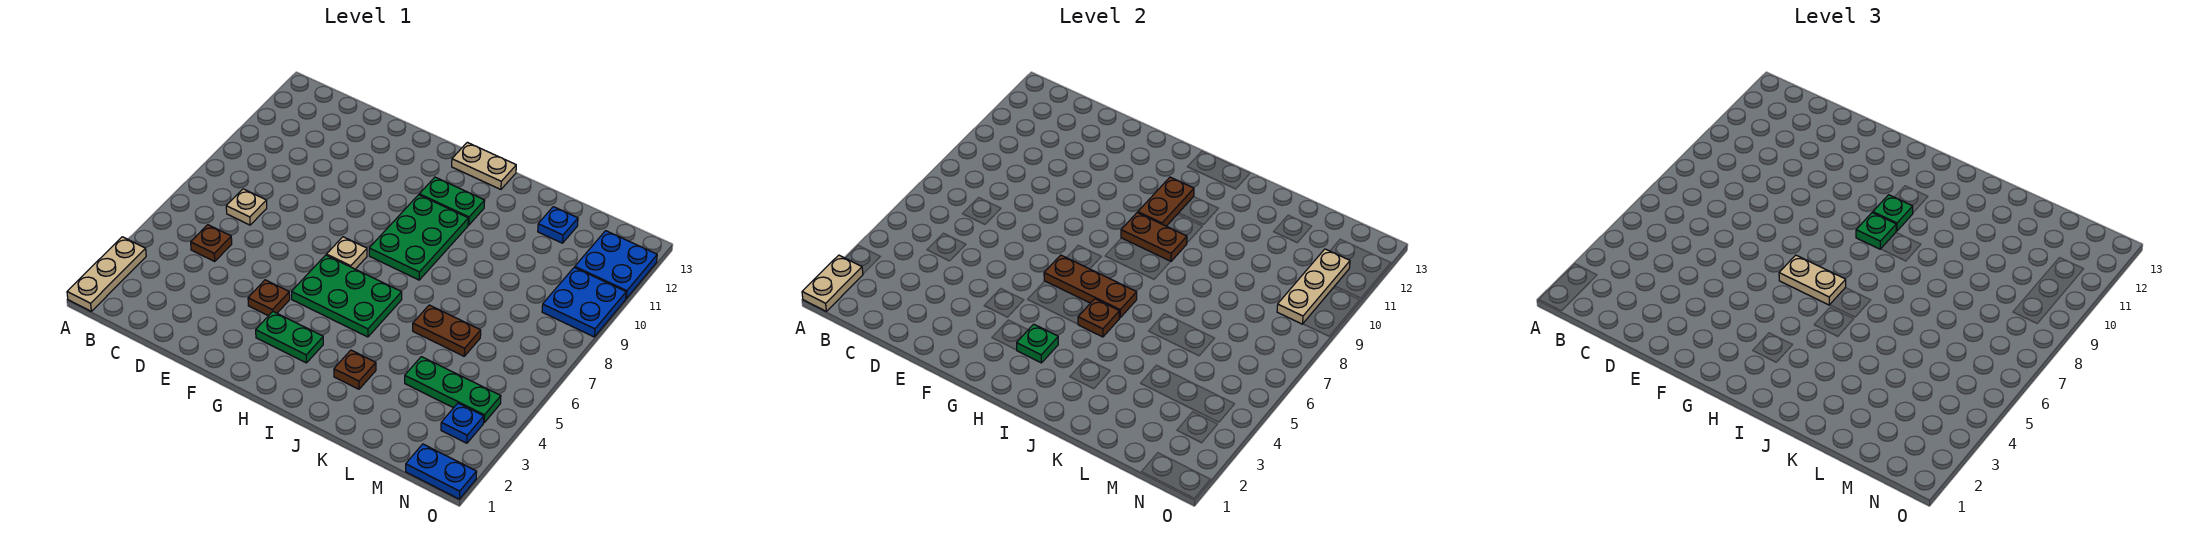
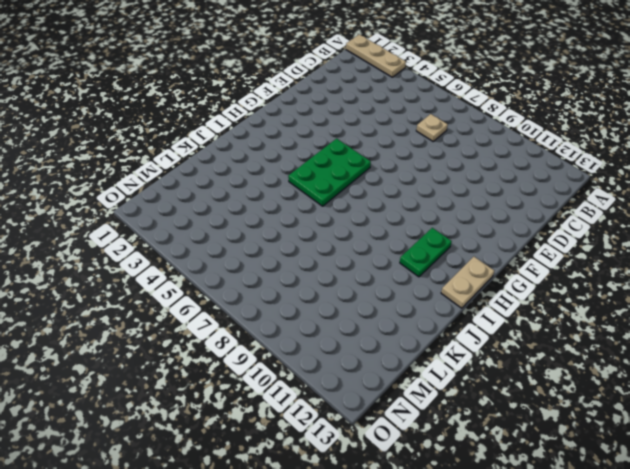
none -> brown 1x1 plate [191,225,232,261]
none -> brown 1x1 plate [248,280,290,316]
none -> green 1x2 plate [256,312,323,363]

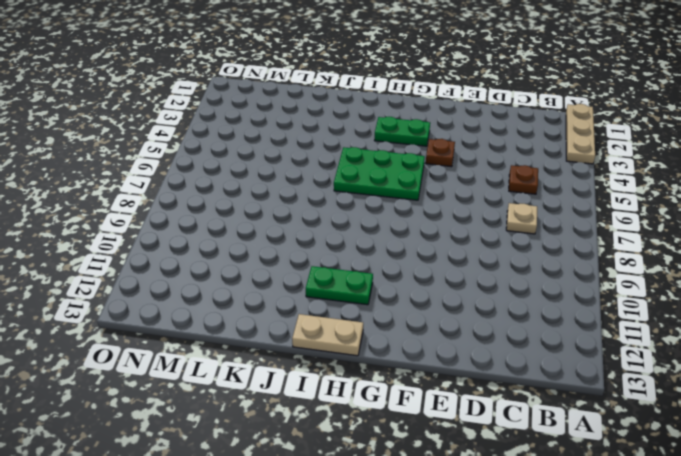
none -> tan 1x1 plate [327,237,367,269]
none -> green 2x3 plate [369,195,468,280]
none -> brown 1x1 plate [334,350,376,389]

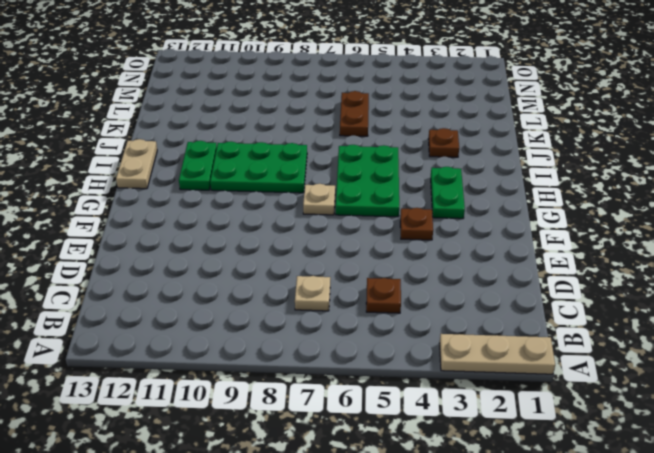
none -> green 1x3 plate [405,357,501,423]
none -> blue 1x1 plate [538,207,578,243]
none -> blue 1x2 plate [406,444,477,499]

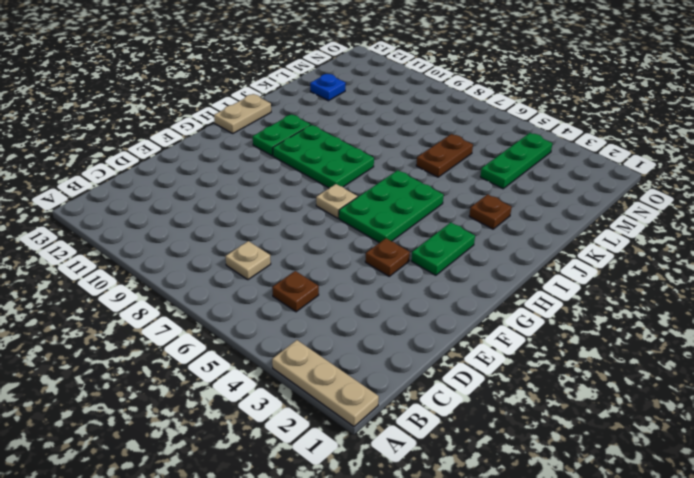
none -> blue 1x2 plate [406,444,477,499]
none -> blue 1x1 plate [441,403,484,443]
none -> blue 2x2 plate [542,267,626,337]

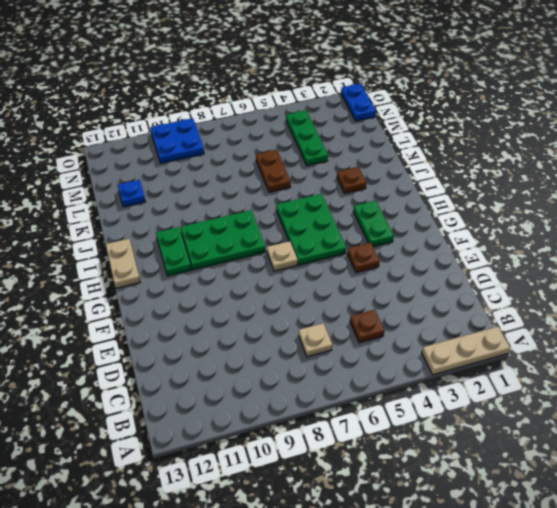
none -> blue 1x1 plate [441,403,484,443]
none -> blue 2x2 plate [575,231,657,299]
none -> tan 1x2 plate [802,255,863,311]

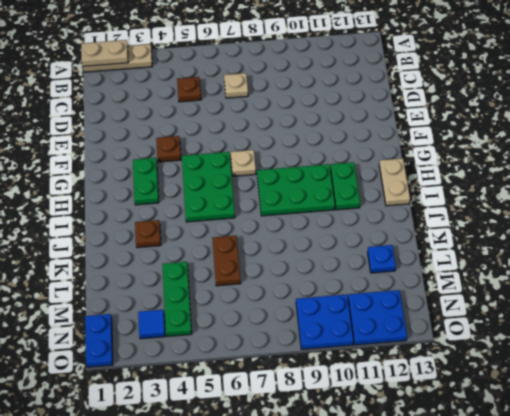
blue 1x1 tile [138,310,165,339] -> blue 1x1 plate [441,403,484,443]
none -> brown 1x3 plate [1044,255,1137,318]
none -> green 1x1 plate [1017,324,1058,363]
none -> brown 1x2 plate [1121,213,1187,262]

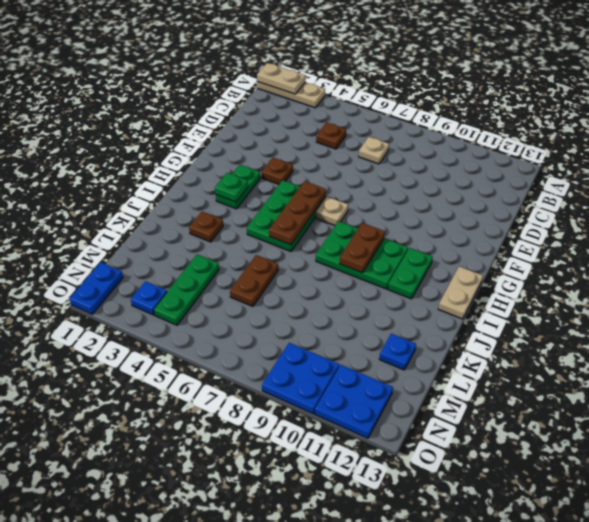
none -> brown 1x2 plate [1138,177,1194,226]
none -> brown 1x1 plate [1078,299,1120,337]
none -> tan 1x3 plate [1277,249,1350,324]

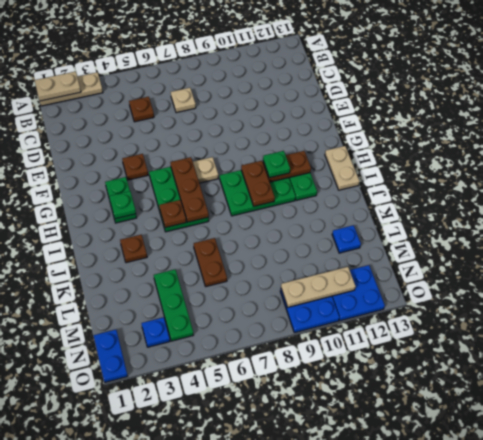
none -> tan 1x2 plate [1779,255,1846,305]
none -> green 1x1 plate [1856,213,1896,249]

